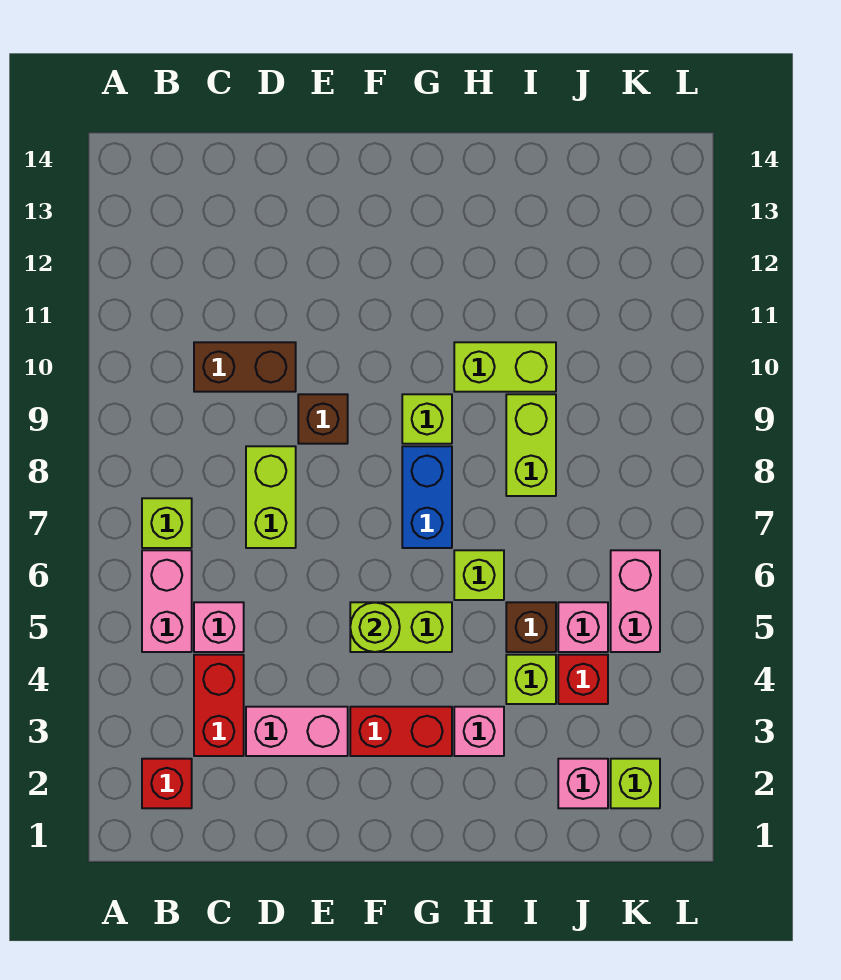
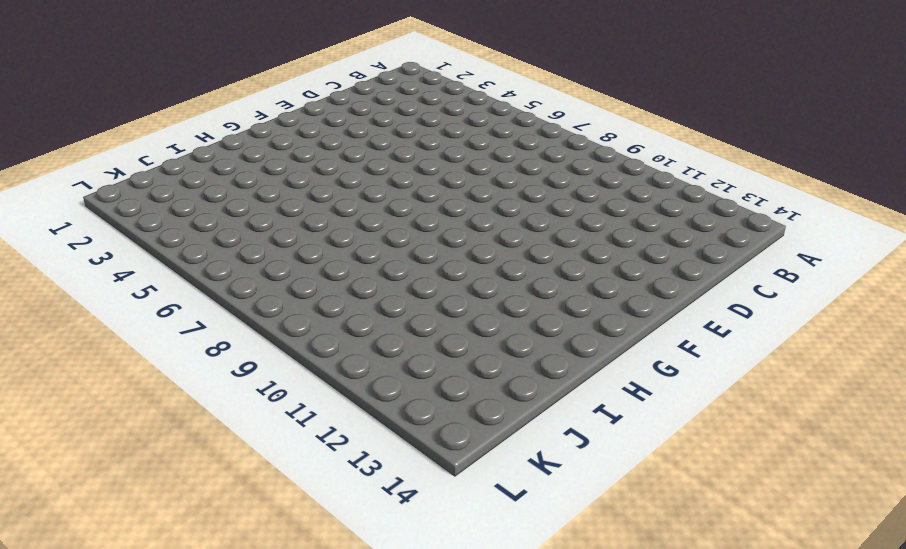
none -> red 1x1 brick [142,759,192,808]
none -> pink 1x2 brick [142,550,192,652]
none -> lime 1x1 brick [142,498,192,548]

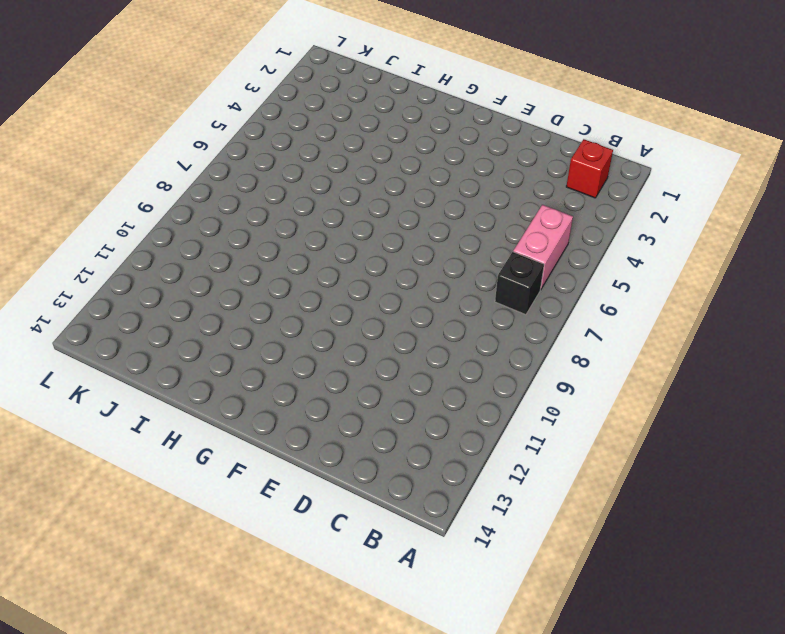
black 1x1 brick [495,252,544,315] -> lime 1x1 brick [142,498,192,548]
none -> red 1x2 brick [194,655,244,756]
none -> pink 1x1 brick [194,602,244,652]
none -> brown 1x2 brick [194,342,296,392]

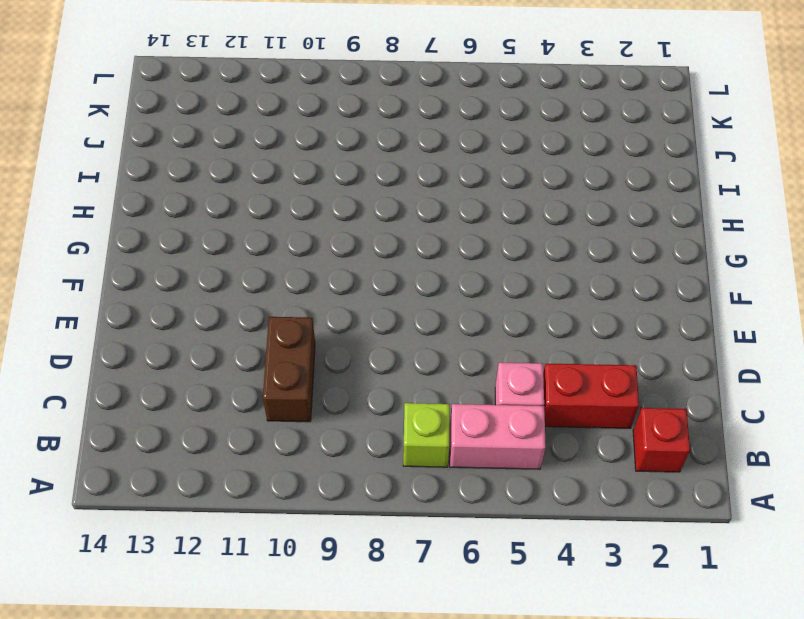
none -> pink 1x2 brick [246,707,348,756]
none -> lime 1x2 brick [246,446,296,548]
none -> brown 1x1 brick [298,394,348,444]

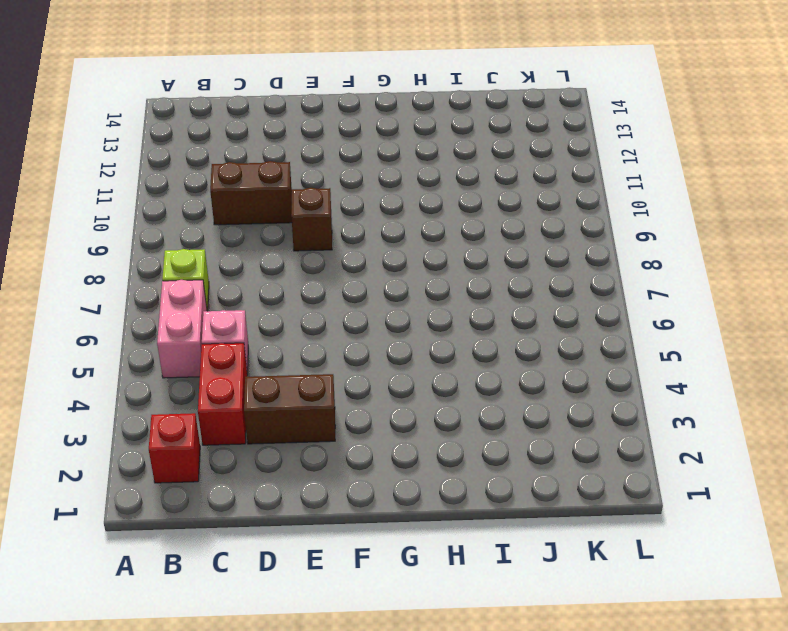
brown 1x2 brick [244,374,335,444] -> pink 1x2 brick [246,707,348,756]
none -> lime 1x2 brick [246,446,296,548]
none -> red 1x2 brick [350,707,452,756]
none -> lime 1x2 brick [350,602,452,652]

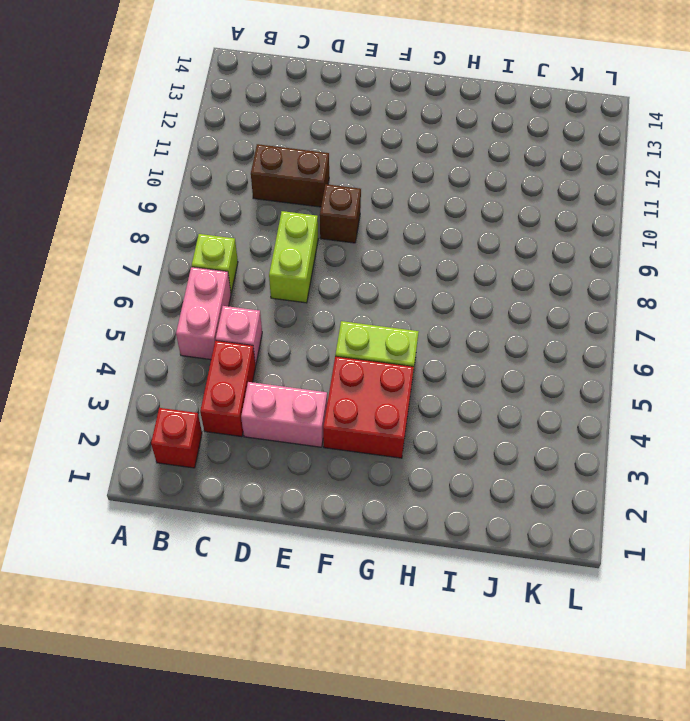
red 2x2 brick [323,356,414,458] -> red 1x2 brick [350,707,452,756]
none -> blue 1x2 brick [402,446,452,548]
none -> lime 1x1 brick [402,394,452,444]
none -> pink 1x1 brick [454,707,504,756]

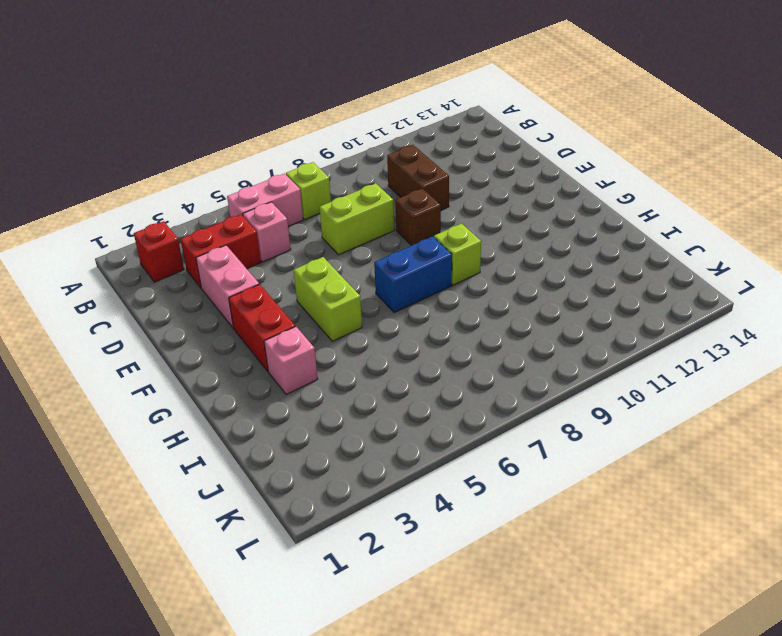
none -> lime 1x1 brick [454,550,504,600]
none -> lime 1x2 brick [454,342,556,392]
none -> lime 1x1 brick [506,655,556,704]

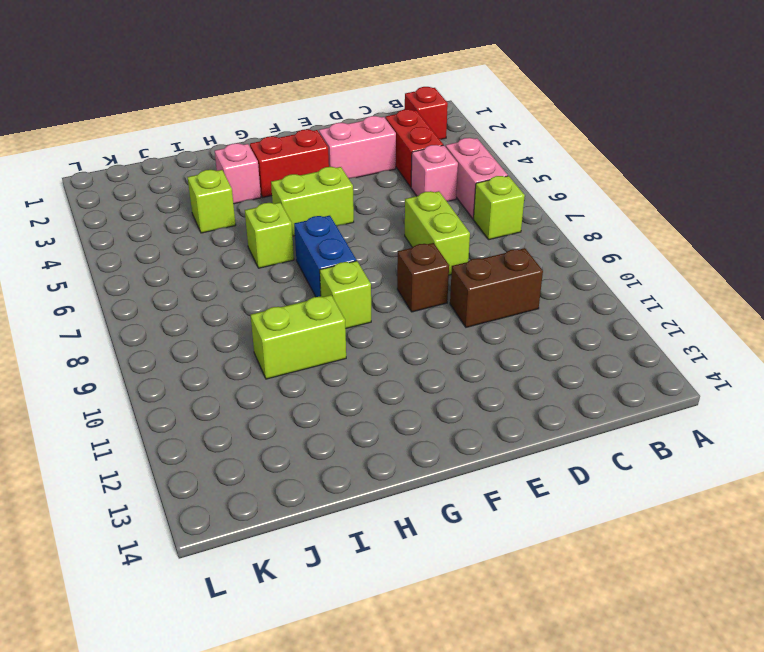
none -> brown 1x1 brick [506,602,556,652]
none -> lime 1x2 brick [506,394,556,496]
none -> pink 1x1 brick [558,759,608,808]

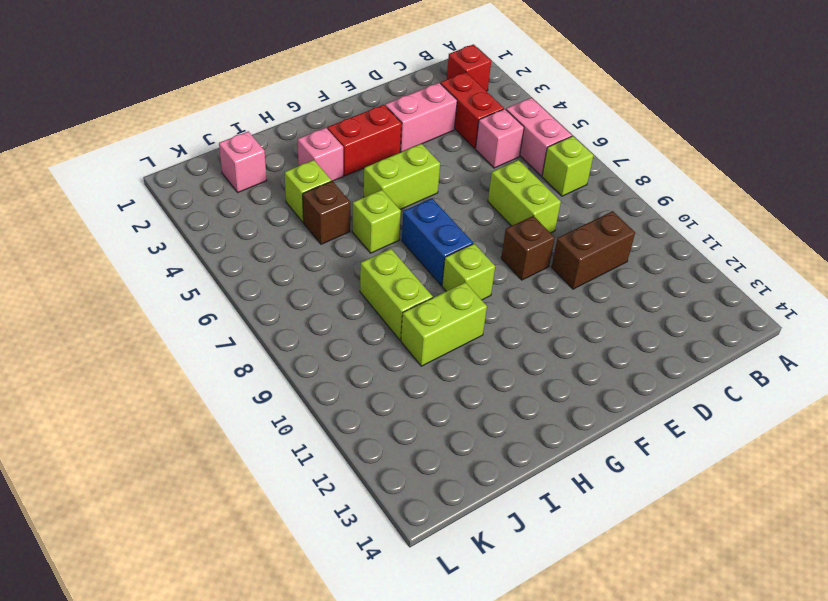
none -> red 1x1 brick [558,655,608,704]
none -> pink 1x1 brick [558,602,608,652]
none -> lime 1x1 brick [611,759,660,808]

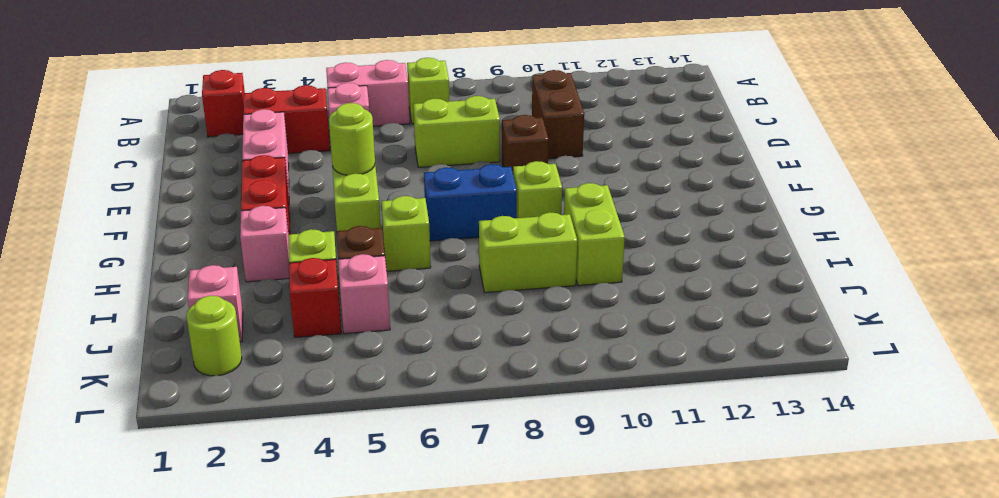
lime 1x1 round brick [186,296,242,376] -> lime 1x1 brick [611,759,660,808]
none -> pink 1x2 brick [611,550,660,652]

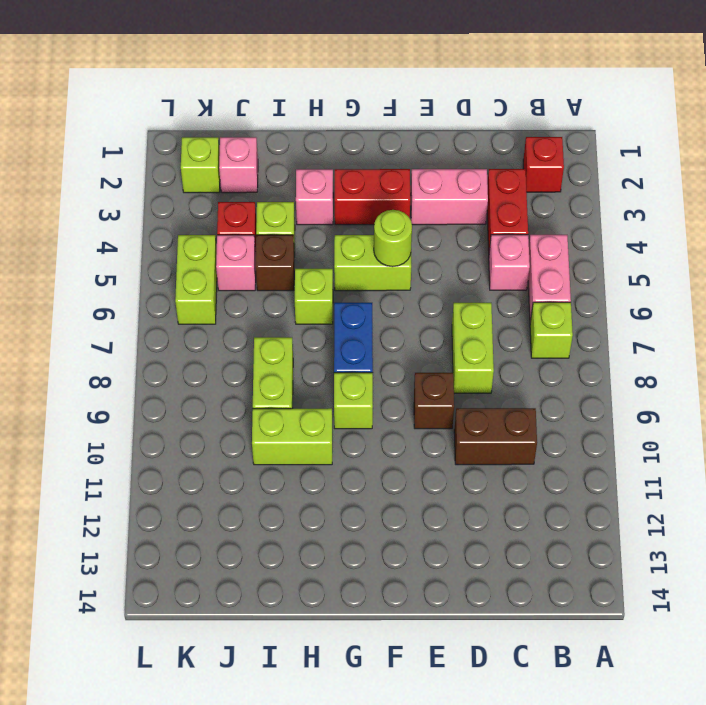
lime 1x2 brick [175,235,217,324] -> pink 1x2 brick [611,550,660,652]

